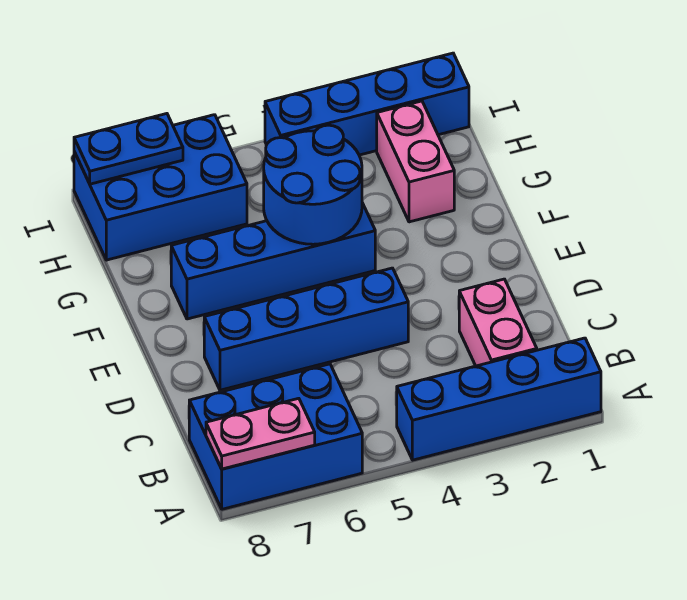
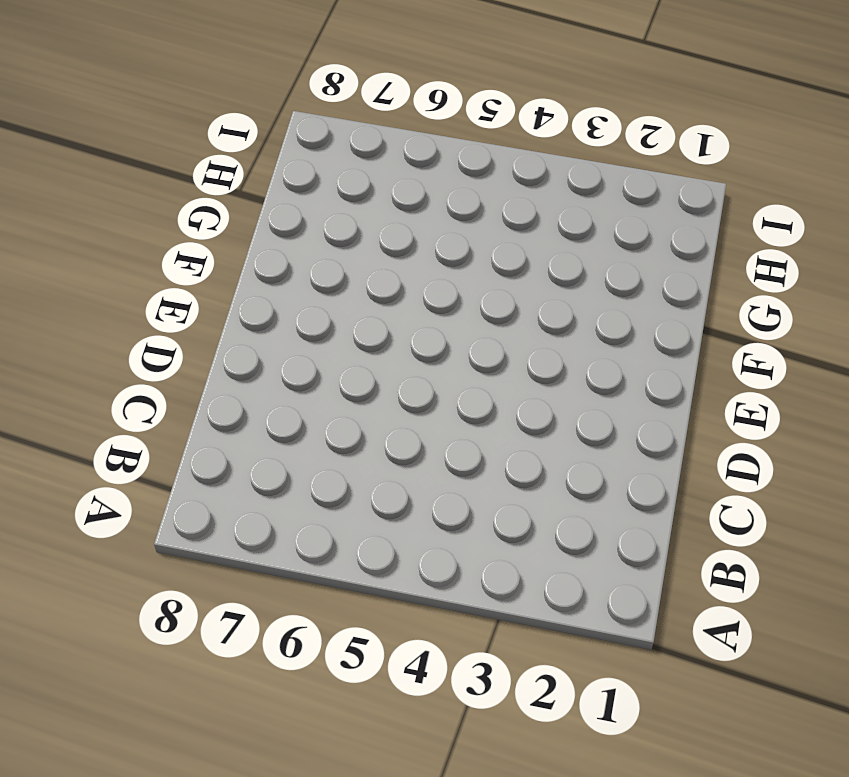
none -> blue 1x4 brick [397,338,601,460]
none -> blue 2x3 brick [189,364,362,509]

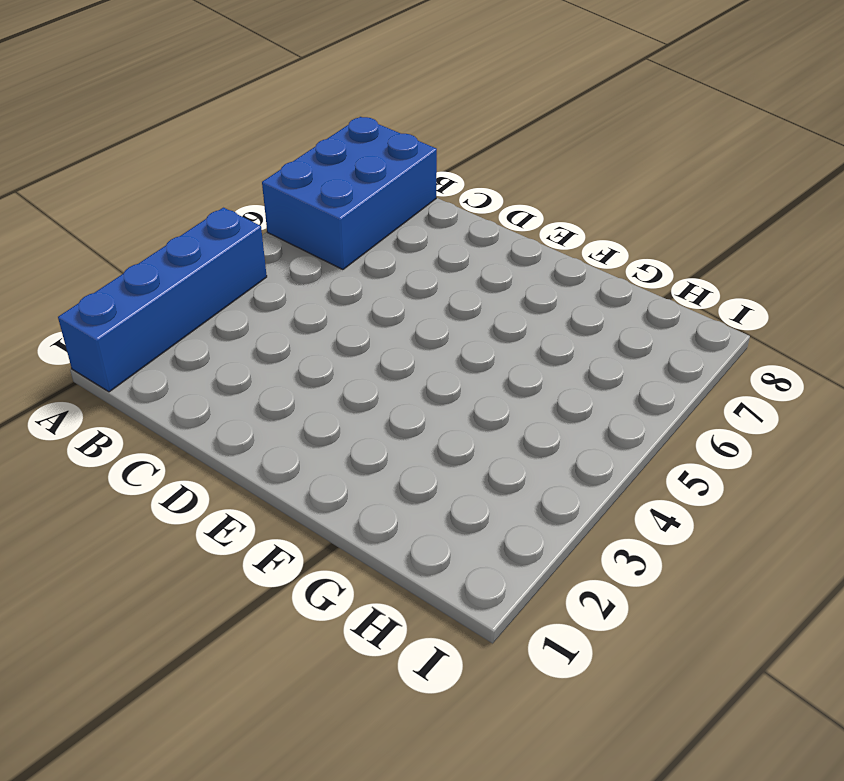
none -> pink 1x2 brick [459,279,537,366]
none -> blue 1x4 brick [204,268,408,390]

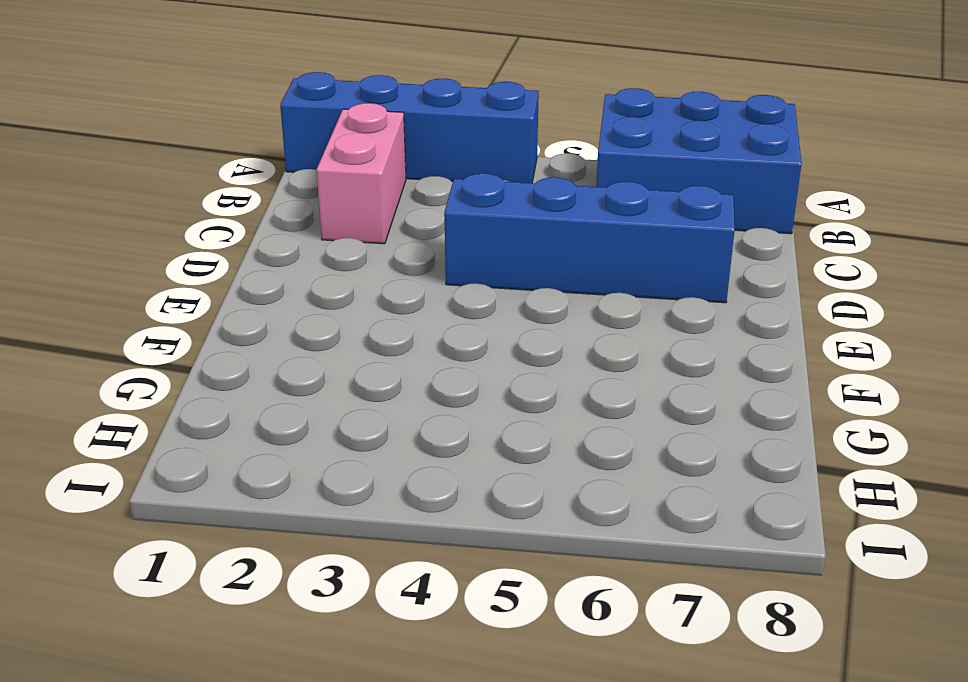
none -> blue 1x4 brick [171,203,375,319]
none -> pink 1x2 brick [377,101,454,222]

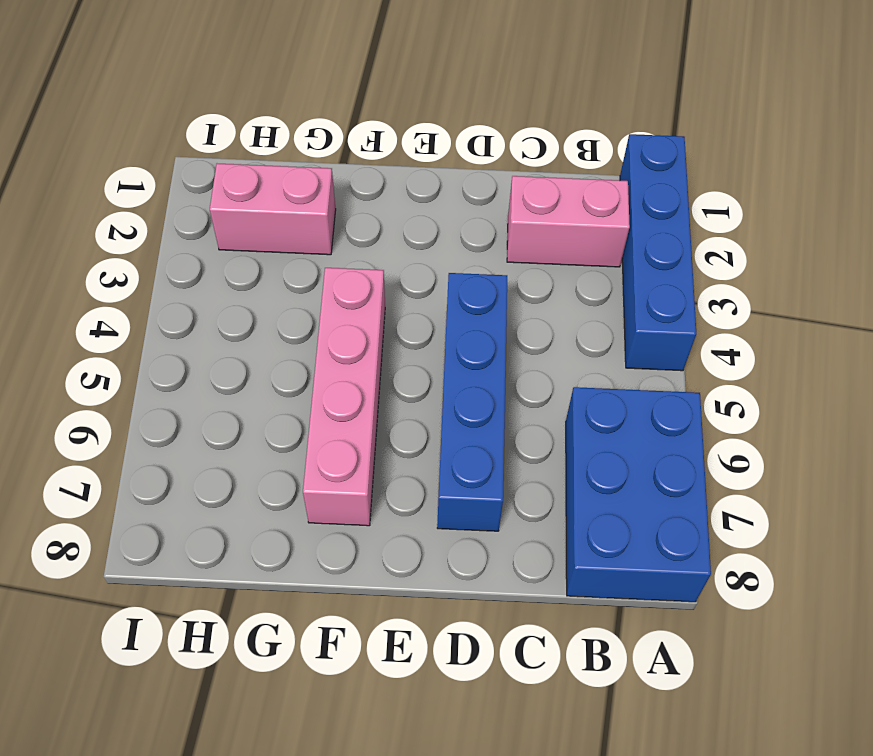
pink 1x4 brick [303,268,385,526] -> blue 1x4 brick [171,203,375,319]
none -> blue 2x3 brick [74,115,247,260]
none -> blue 1x4 brick [265,53,469,155]

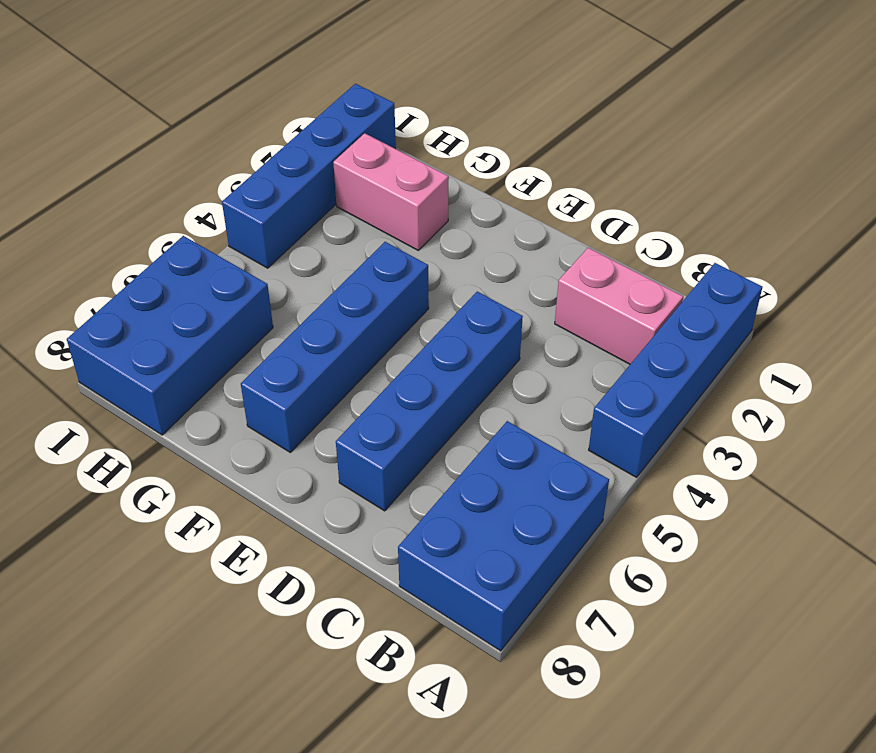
none -> pink 1x2 plate [206,398,315,469]
none -> blue 2x2 round brick [264,125,362,244]

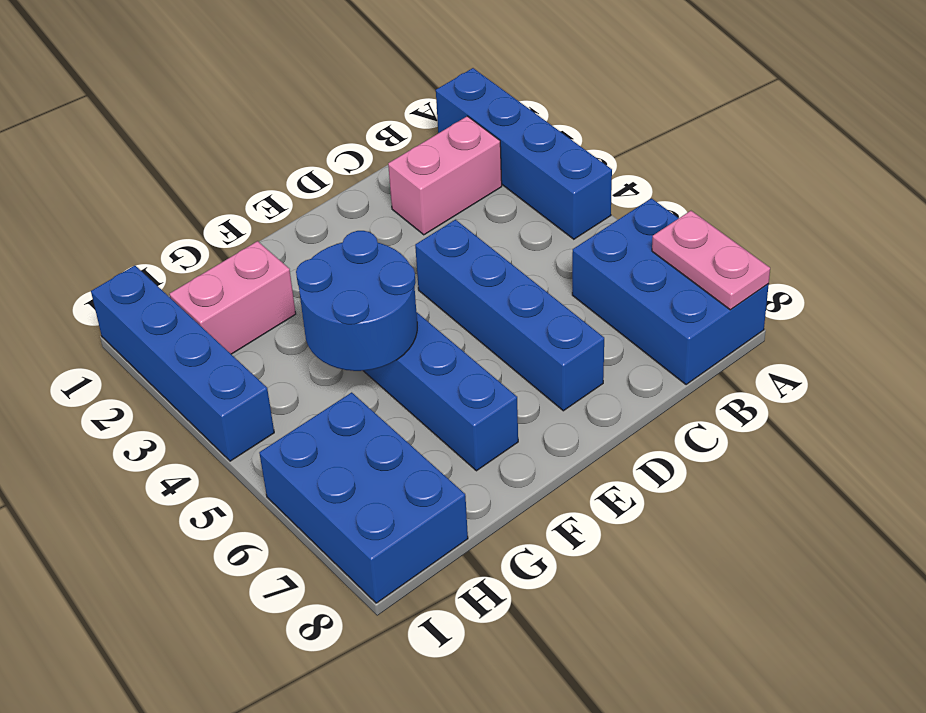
none -> blue 1x2 plate [74,114,183,184]

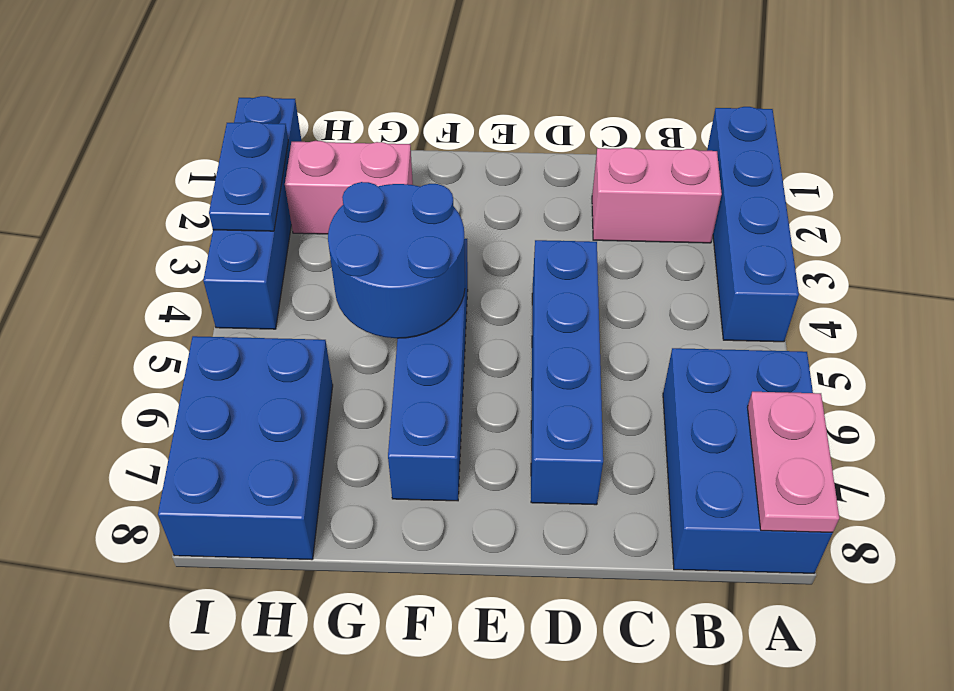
blue 1x2 plate [209,122,288,231] -> blue 1x2 plate moved to [74,114,183,184]

